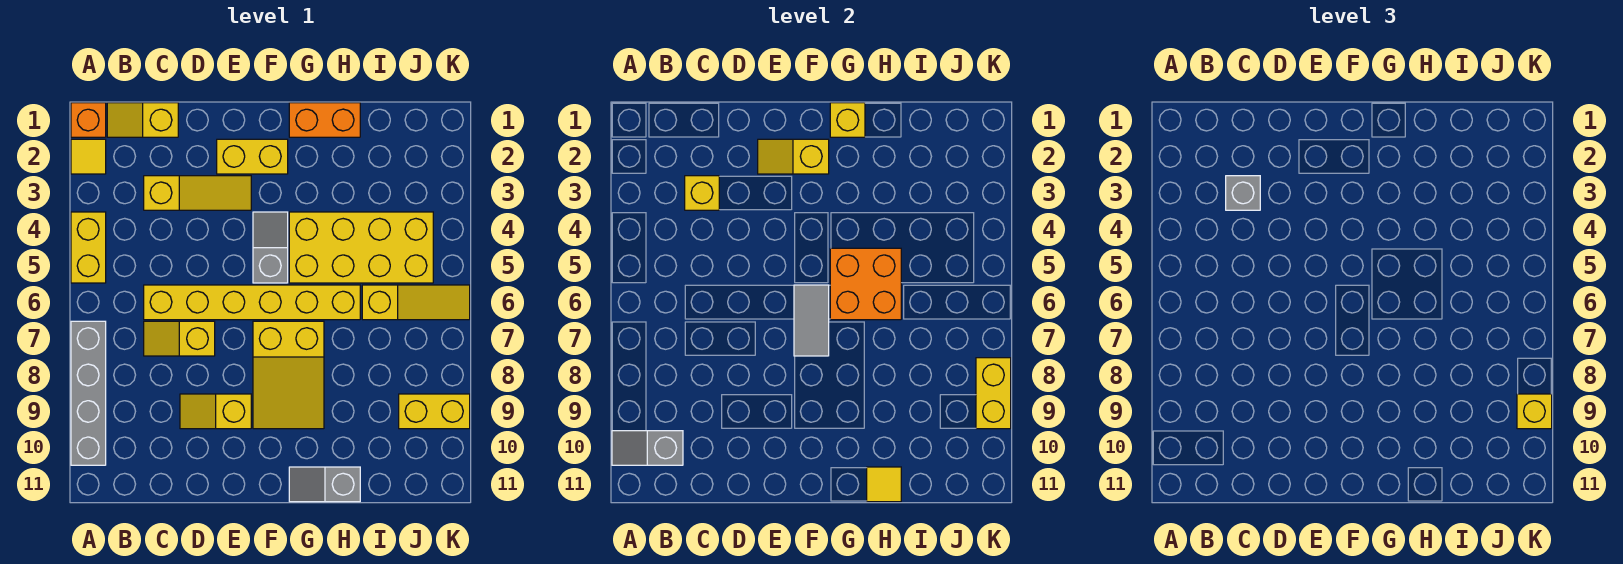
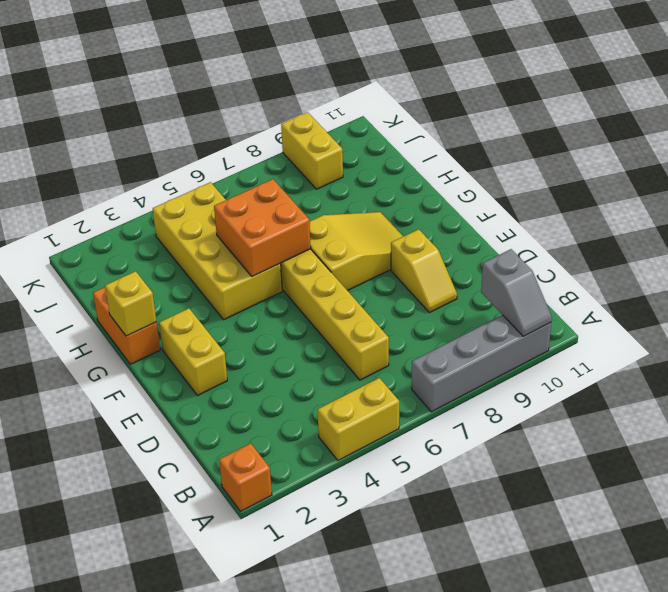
none -> yellow 1x1 tile [71,139,106,174]
none -> yellow 1x2 slope [107,103,178,137]
none -> yellow 1x3 slope [144,176,251,210]

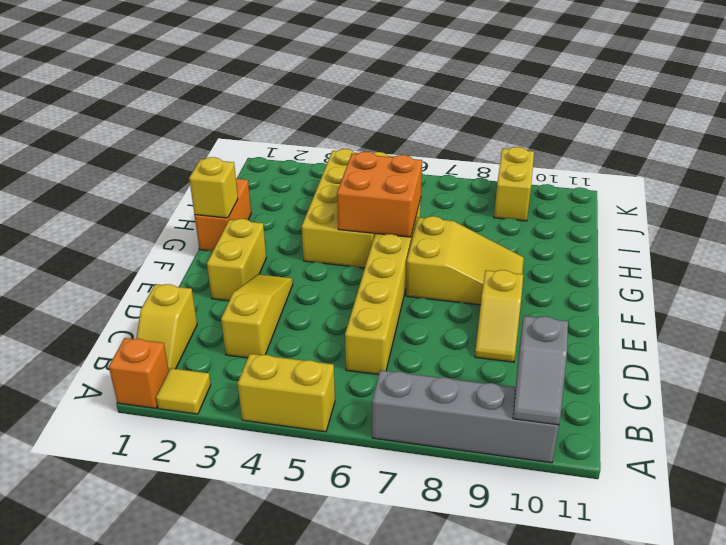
none -> yellow 1x2 slope [144,321,215,356]
none -> grey 1x2 slope [253,212,288,283]
none -> grey 1x2 slope [289,467,360,502]

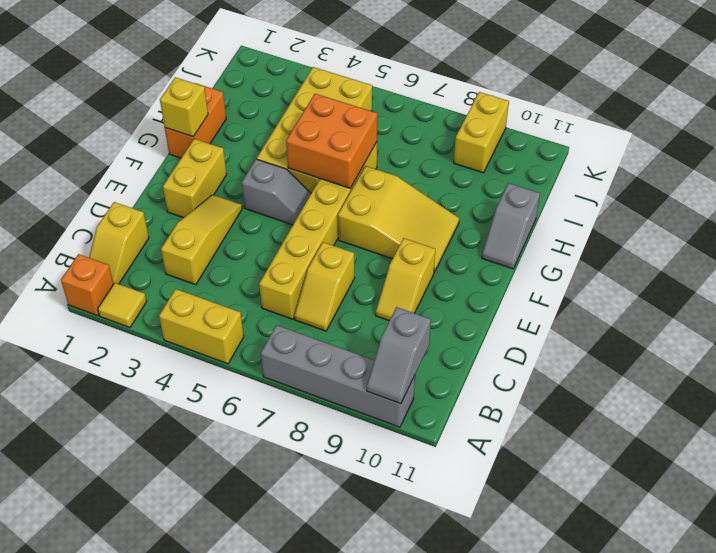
grey 1x2 slope [242,159,311,225] -> grey 1x2 slope turned to [253,212,288,283]
none -> yellow 1x3 slope [362,285,470,320]
none -> yellow 1x1 brick [685,176,719,210]
none -> yellow 1x2 slope [758,139,829,174]

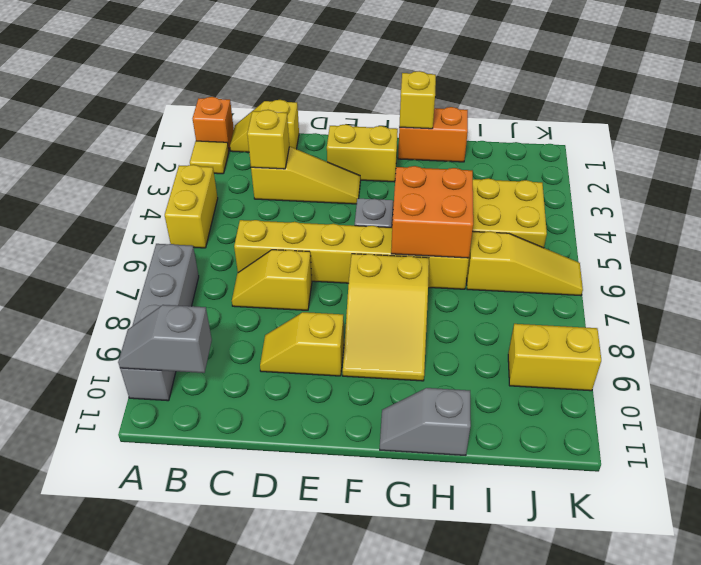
none -> yellow 1x2 slope [758,139,829,174]
none -> grey 1x2 tile [794,285,829,356]
none -> yellow 1x1 tile [867,467,901,502]

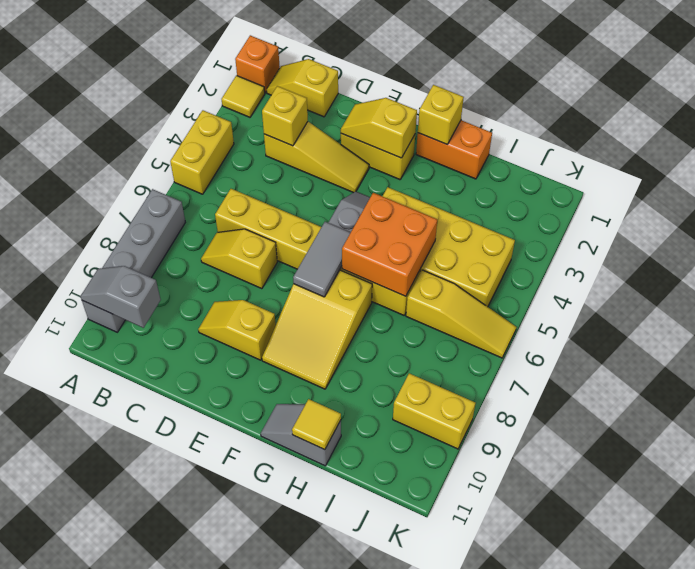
none -> yellow 1x2 brick [976,358,1011,429]
none -> grey 1x1 brick [1226,176,1260,210]
none -> yellow 1x1 brick [1517,394,1552,429]

